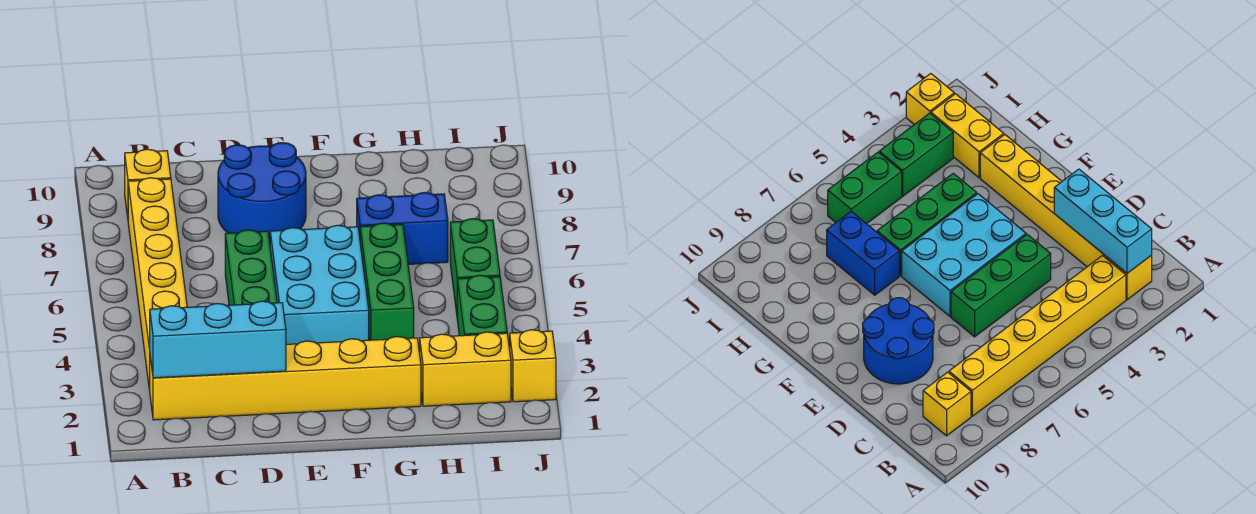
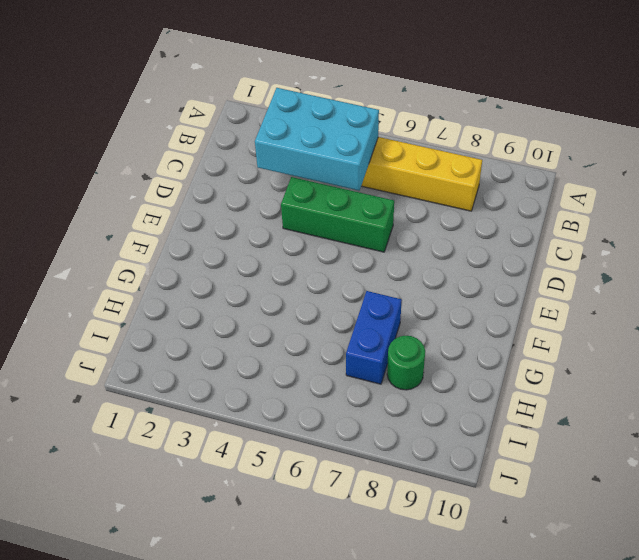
cyan 2x3 brick [255,88,379,191] -> cyan 2x3 brick moved to [270,225,369,344]
green 1x1 round brick [387,336,425,390] -> none
none -> yellow 1x6 brick [150,337,421,420]
none -> yellow 1x1 brick [125,149,171,217]
none -> blue 2x2 round brick [218,143,306,242]

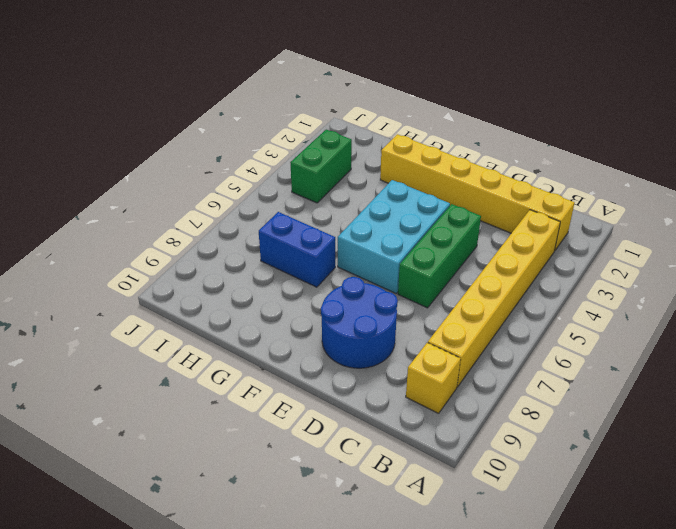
none -> green 1x3 brick [360,223,414,340]
none -> yellow 1x2 brick [420,332,511,406]
none -> green 1x2 brick [450,219,500,313]

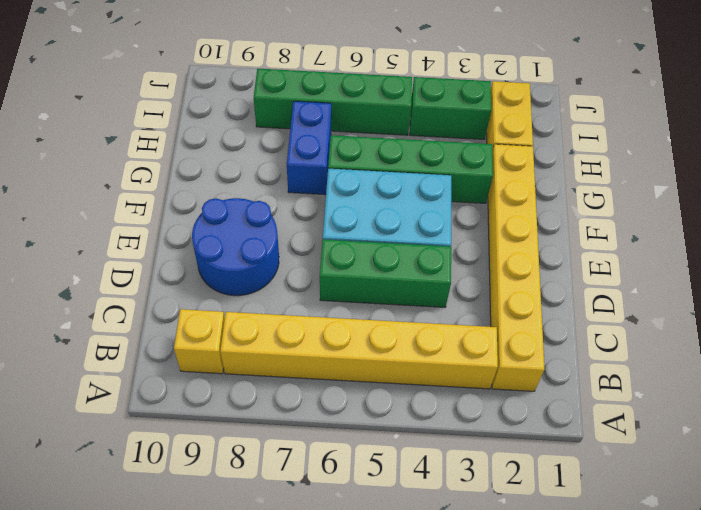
green 1x4 brick [328,135,493,203] -> green 1x3 brick [360,223,414,340]
green 1x4 brick [254,68,412,135] -> green 1x2 brick [450,219,500,313]
none -> yellow 1x1 brick [510,330,556,402]
none -> cyan 1x3 brick [150,301,286,378]

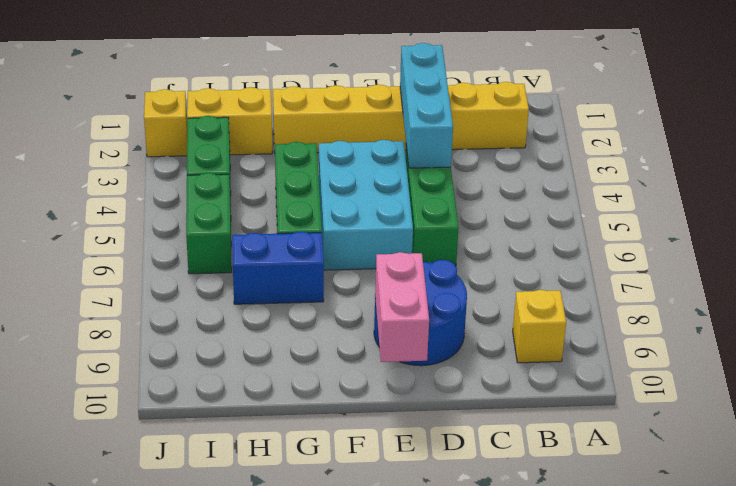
cyan 1x3 brick [400,43,453,168] -> cyan 1x3 brick turned to [150,301,286,378]
pink 1x2 brick [375,252,429,362] -> none
none -> yellow 1x6 brick [128,178,187,391]

